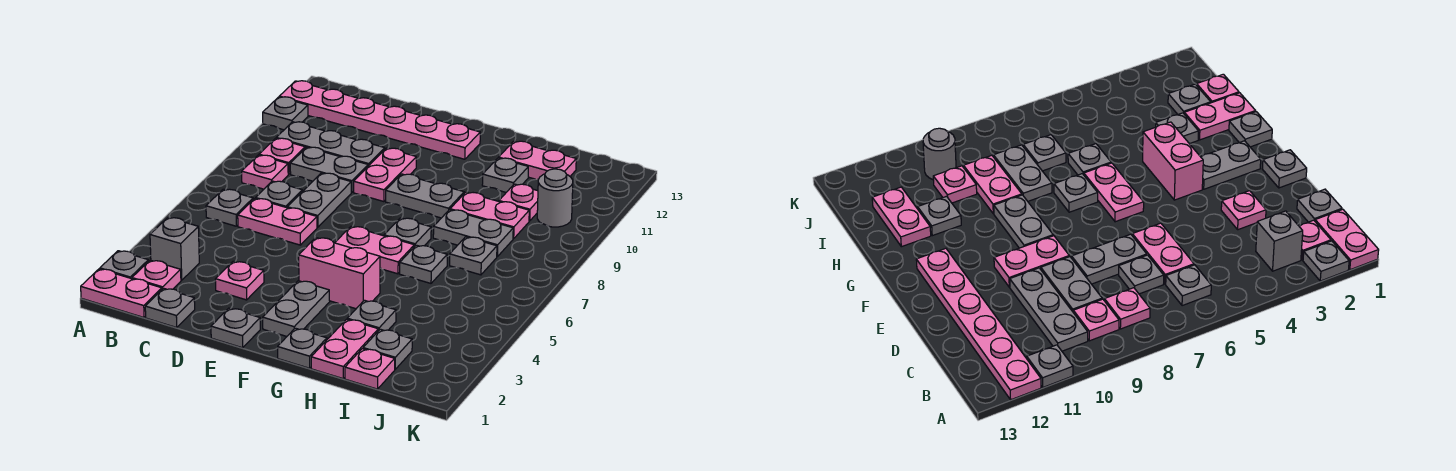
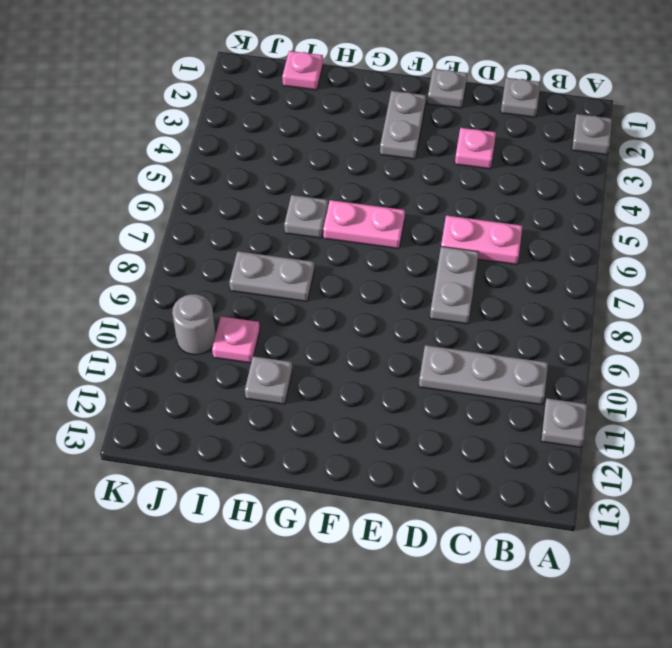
none -> pink 1x2 plate [81,269,162,317]
none -> pink 1x6 plate [279,81,480,159]
none -> pink 1x1 plate [132,260,181,289]
none -> grey 1x1 brick [150,218,199,280]

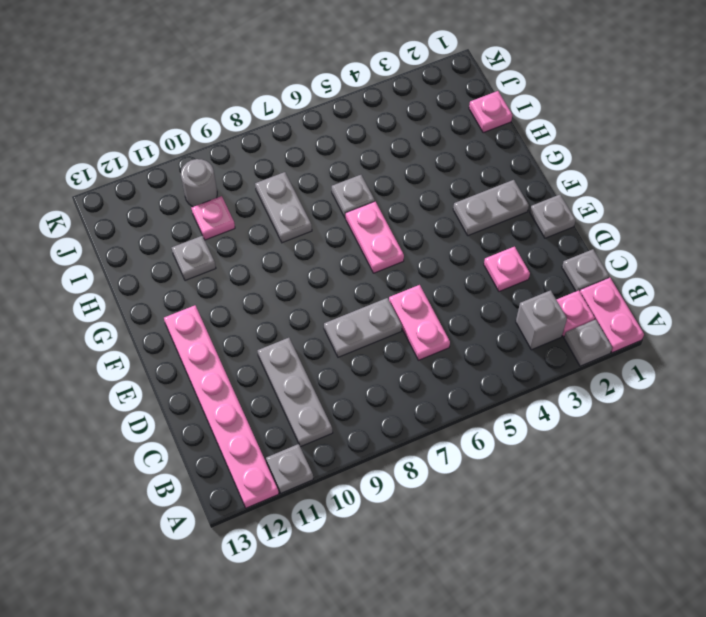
none -> grey 1x1 plate [206,189,253,226]
none -> pink 1x1 plate [242,155,288,189]
none -> pink 1x1 plate [259,138,305,174]
none -> grey 1x1 plate [256,181,302,208]

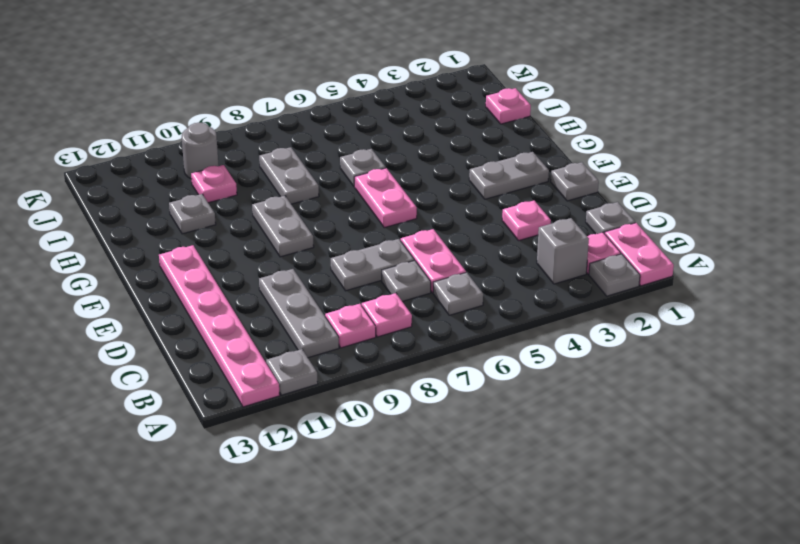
none -> grey 1x2 plate [290,147,368,192]
none -> pink 1x2 plate [354,148,416,202]
none -> pink 1x2 brick [299,238,380,309]
none -> grey 1x1 plate [278,328,327,368]

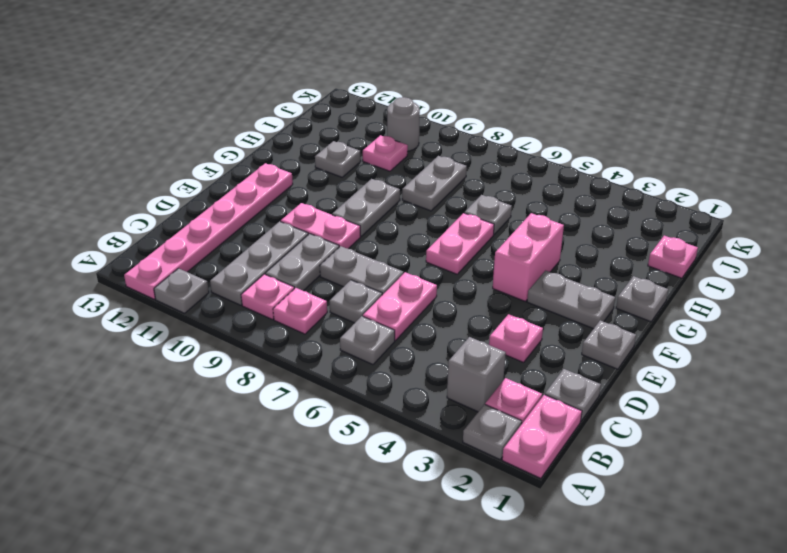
none -> grey 1x1 plate [384,218,431,247]
none -> pink 1x2 plate [311,319,378,379]
none -> grey 1x1 plate [347,300,396,331]
none -> pink 1x2 plate [450,192,529,239]

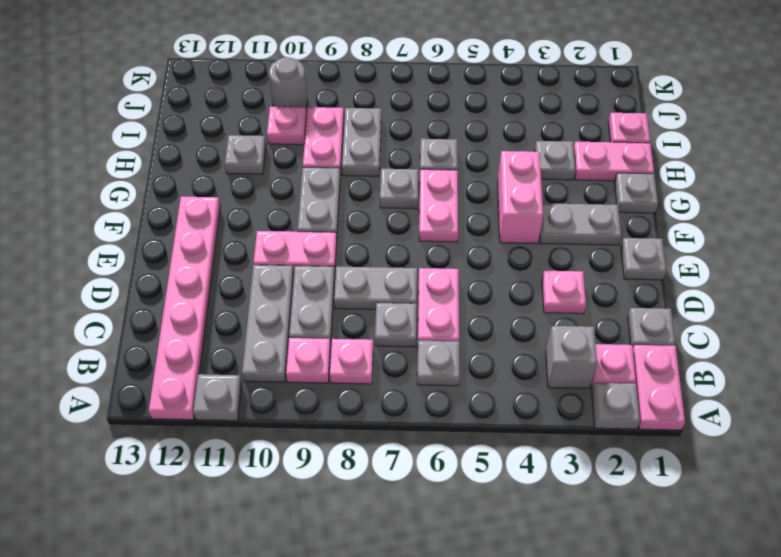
none -> pink 1x2 plate [499,141,576,179]
none -> grey 1x1 plate [363,329,412,369]
none -> grey 1x1 plate [450,237,497,275]

